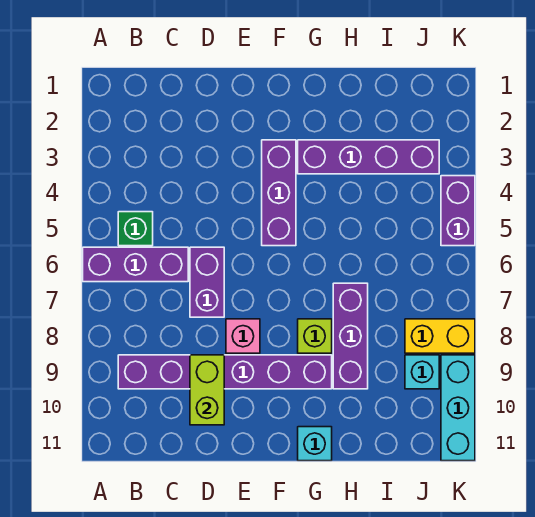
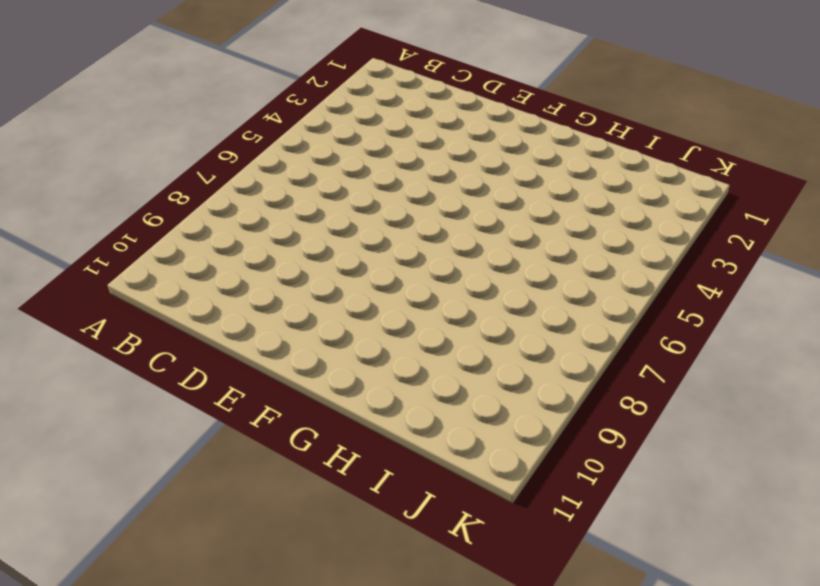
none -> purple 1x3 brick [83,247,188,282]
none -> green 1x1 brick [118,212,153,246]
none -> purple 1x6 brick [118,355,332,389]

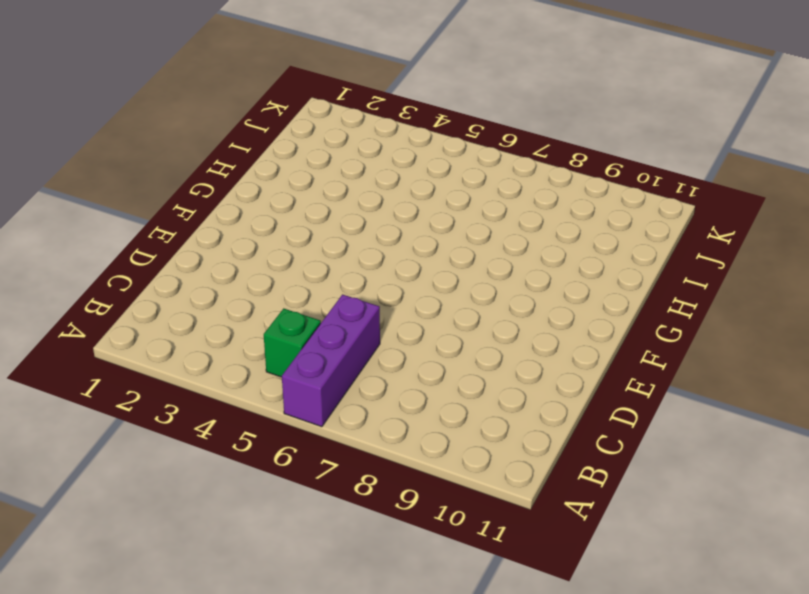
none -> purple 1x6 brick [118,355,332,389]
none -> purple 1x2 brick [190,247,224,317]
none -> pink 1x1 brick [226,319,260,353]

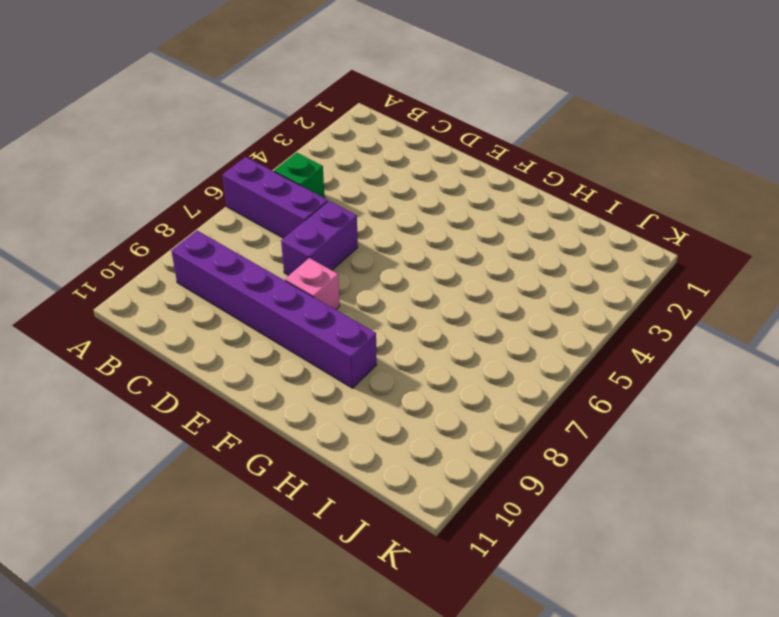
none -> purple 1x3 brick [262,140,296,246]
none -> purple 1x4 brick [298,140,439,174]
none -> lime 1x1 brick [298,319,332,353]

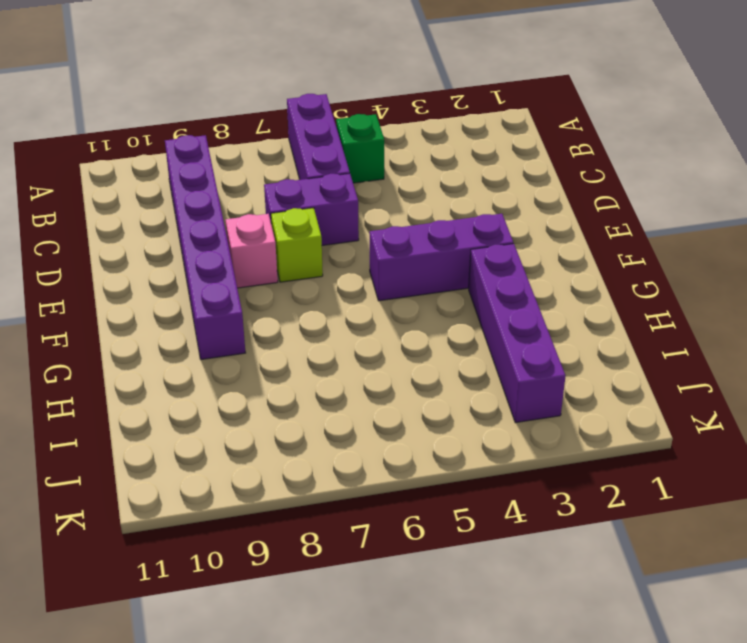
lime 1x1 brick [271,208,323,282] -> lime 1x1 brick moved to [298,319,332,353]
none -> cyan 1x1 brick [298,427,332,461]
none -> purple 1x3 brick [333,283,368,389]
none -> yellow 1x2 brick [405,319,475,353]

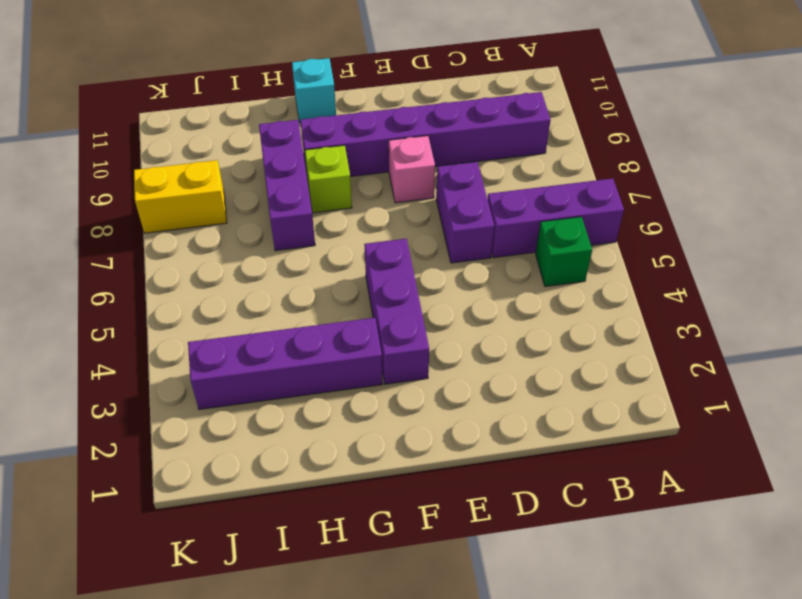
none -> cyan 1x1 brick [405,355,439,389]
none -> purple 1x2 brick [441,176,475,246]
none -> cyan 1x3 brick [441,355,475,461]

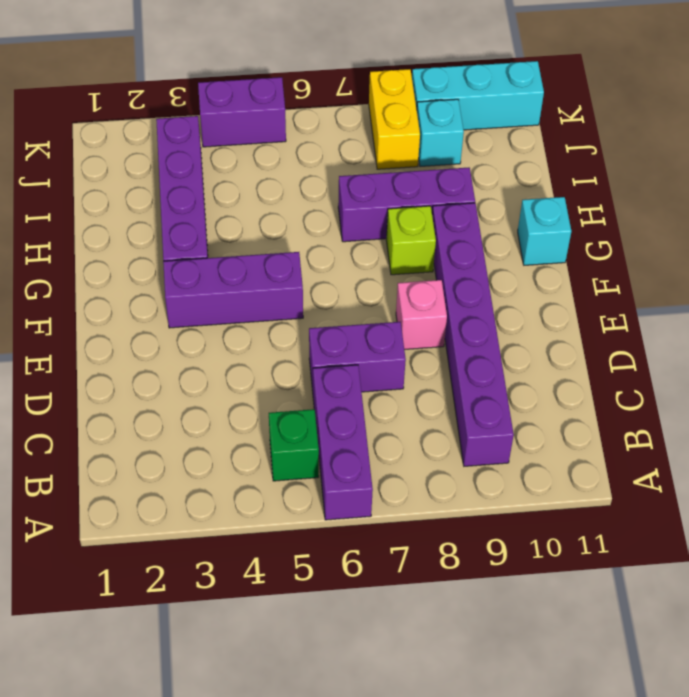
none -> lime 1x2 brick [190,355,224,425]

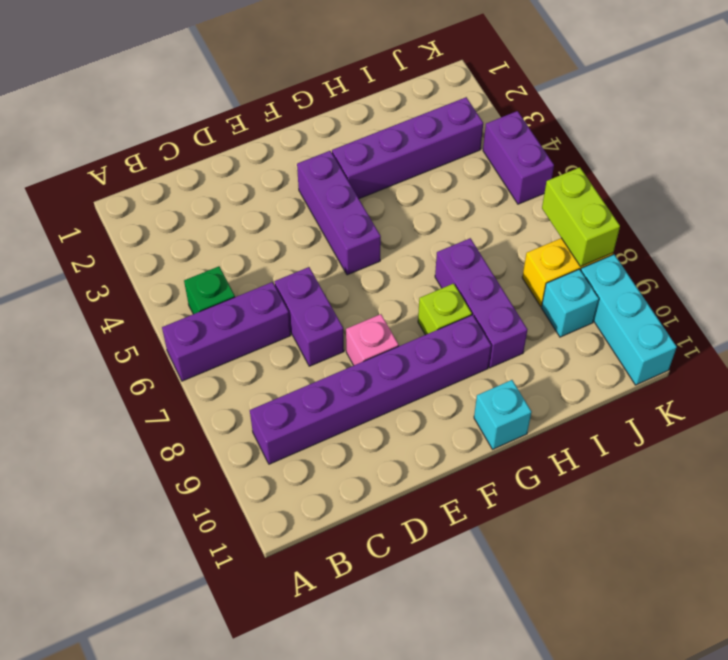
lime 1x2 brick [542,167,620,267] -> lime 1x2 brick moved to [190,355,224,425]

